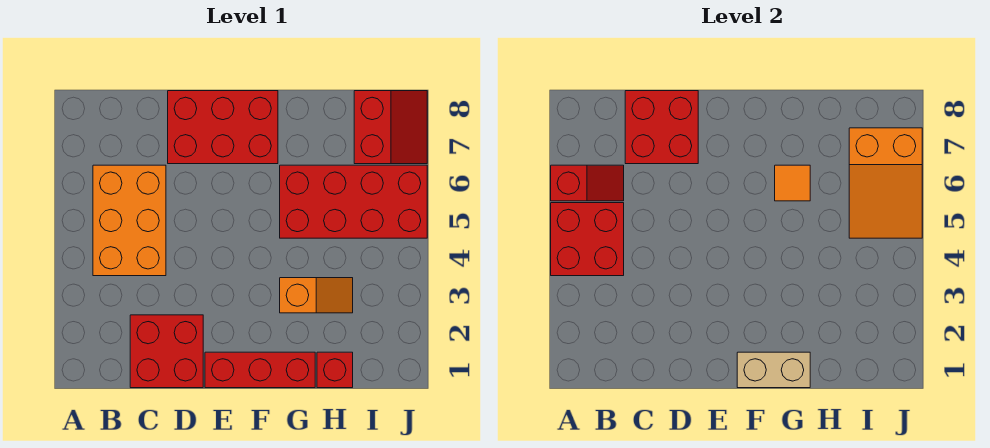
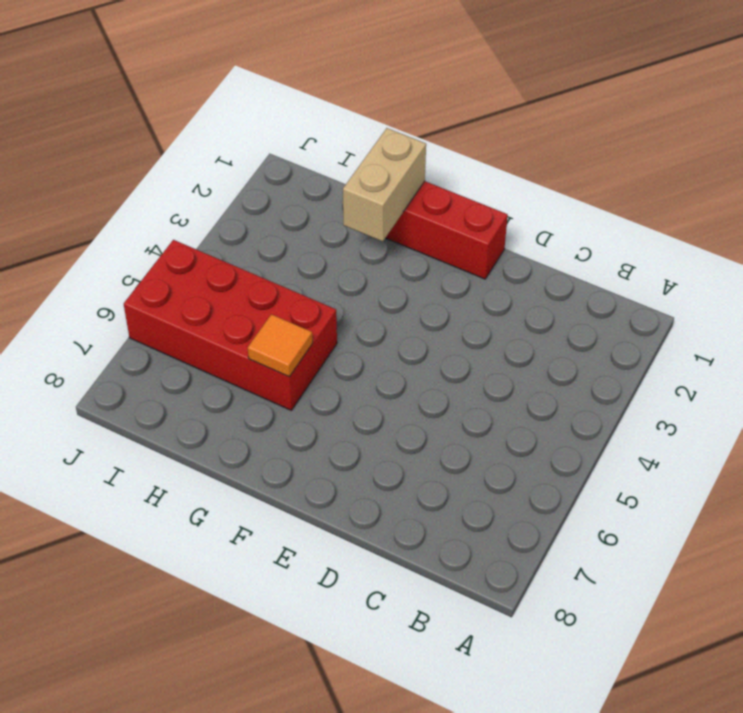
tan 1x2 brick [343,128,426,241] -> tan 1x2 brick turned to [737,352,810,388]
none -> orange 2x3 brick [93,165,166,276]
none -> red 2x2 brick [130,315,203,388]
none -> red 2x3 brick [168,91,278,164]

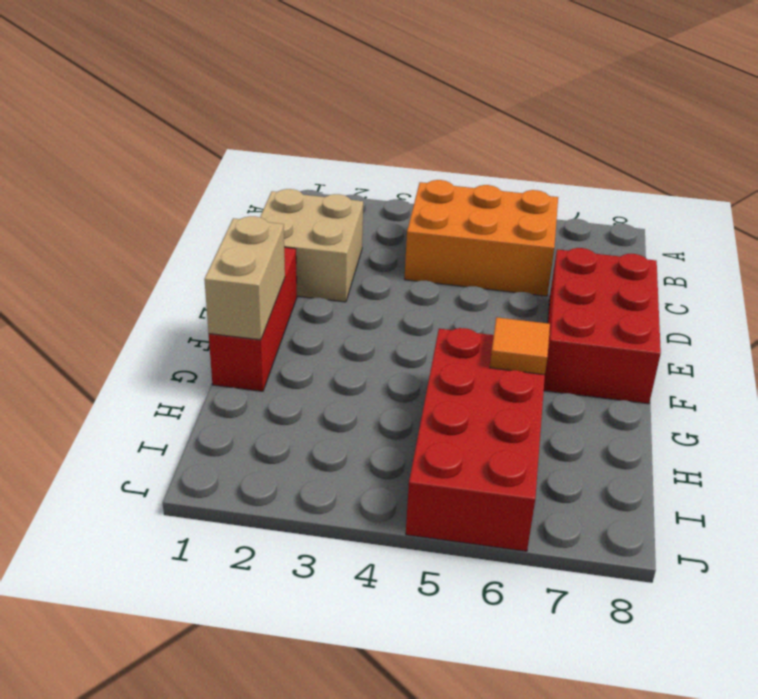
tan 2x2 brick [260,189,363,302] -> red 2x2 brick [130,315,203,388]
none -> orange 1x2 slope [280,278,353,313]
none -> red 1x1 brick [317,352,353,388]
none -> red 2x2 slope [354,91,427,164]

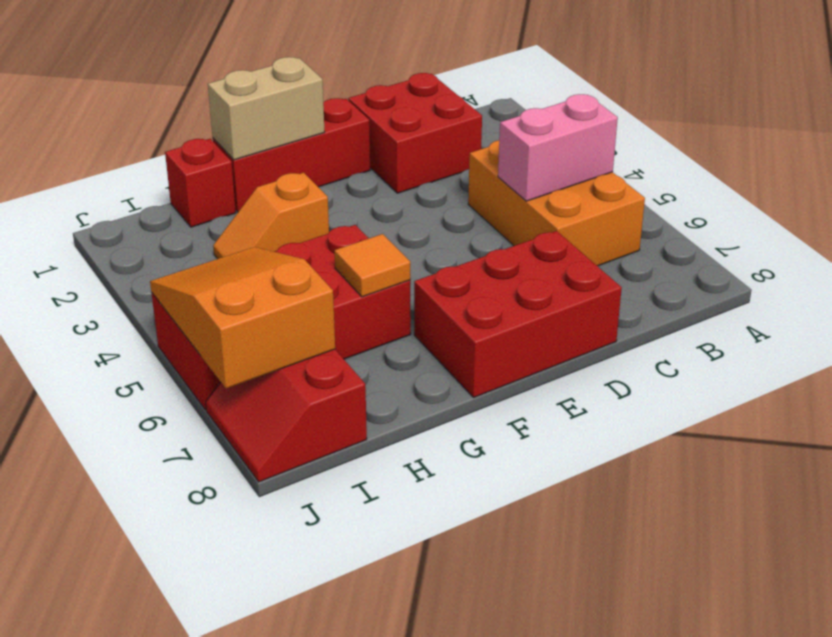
pink 1x2 brick [498,94,618,201] -> red 2x2 brick [551,203,624,276]
none -> red 1x2 slope [551,165,624,201]
none -> red 2x2 brick [625,91,698,164]

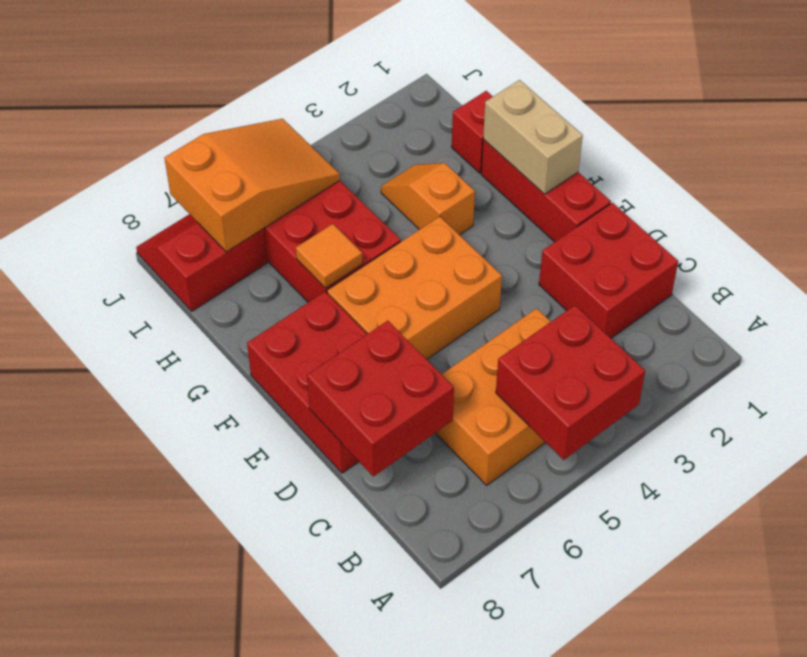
orange 2x3 brick [327,216,502,359] -> none
none -> red 1x2 slope [551,165,624,201]

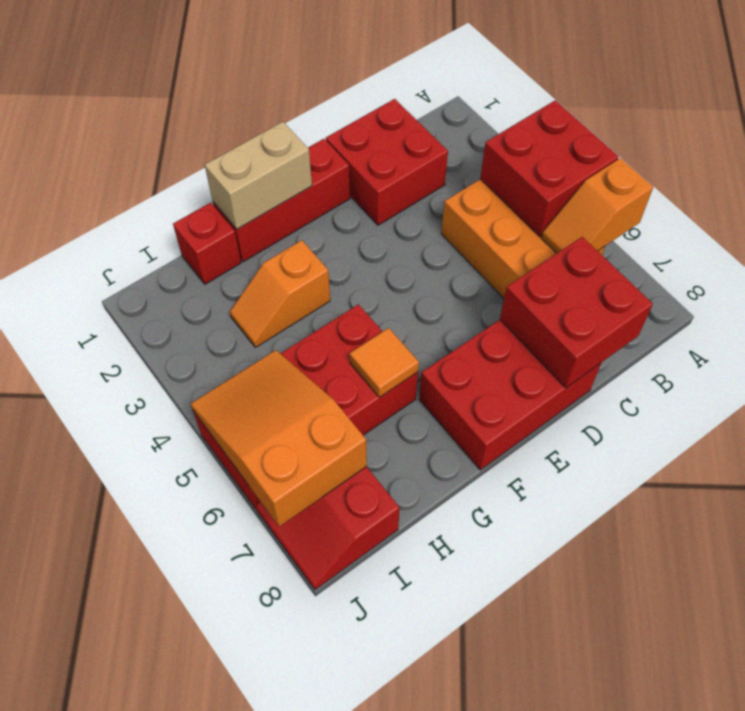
orange 1x2 slope [541,158,653,253] -> red 1x2 slope [551,165,624,201]

